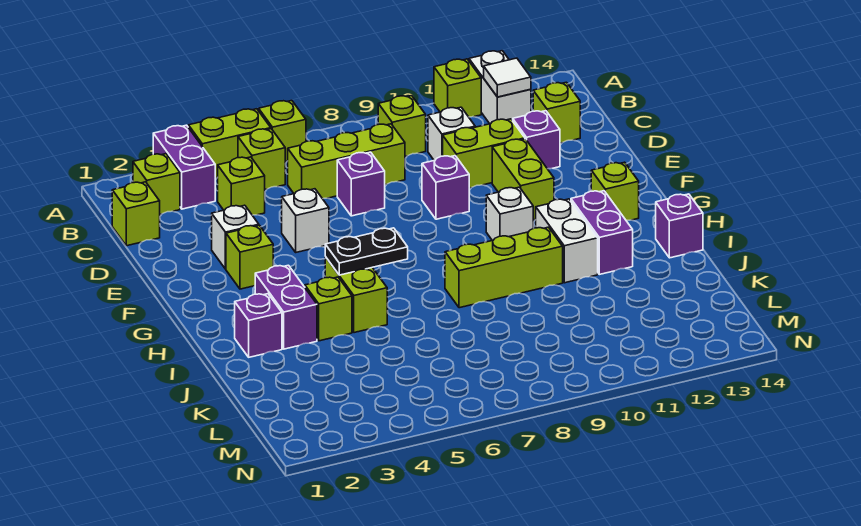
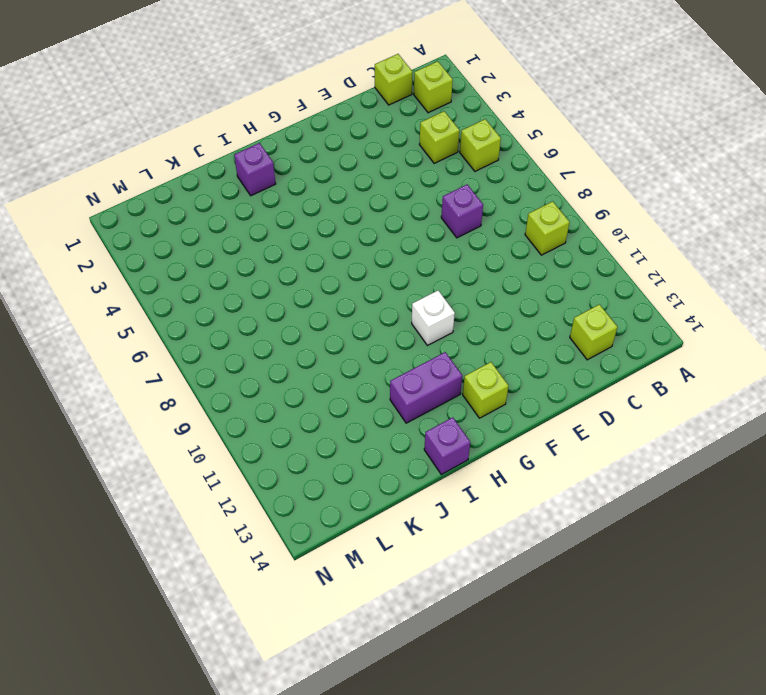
none -> purple 1x2 brick [153,125,215,209]
none -> lime 1x2 brick [188,109,271,178]
none -> lime 1x1 brick [259,100,306,161]
none -> lime 1x1 brick [434,59,481,117]

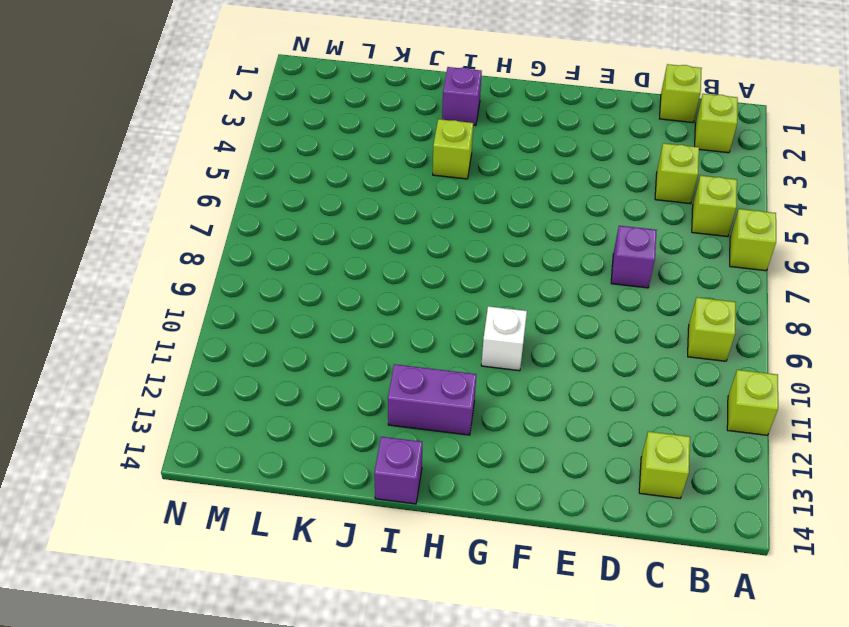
none -> purple 1x2 brick [153,125,215,209]
none -> lime 1x2 brick [188,109,271,178]
none -> white 1x2 brick [469,51,531,124]
none -> lime 1x3 brick [288,124,405,199]

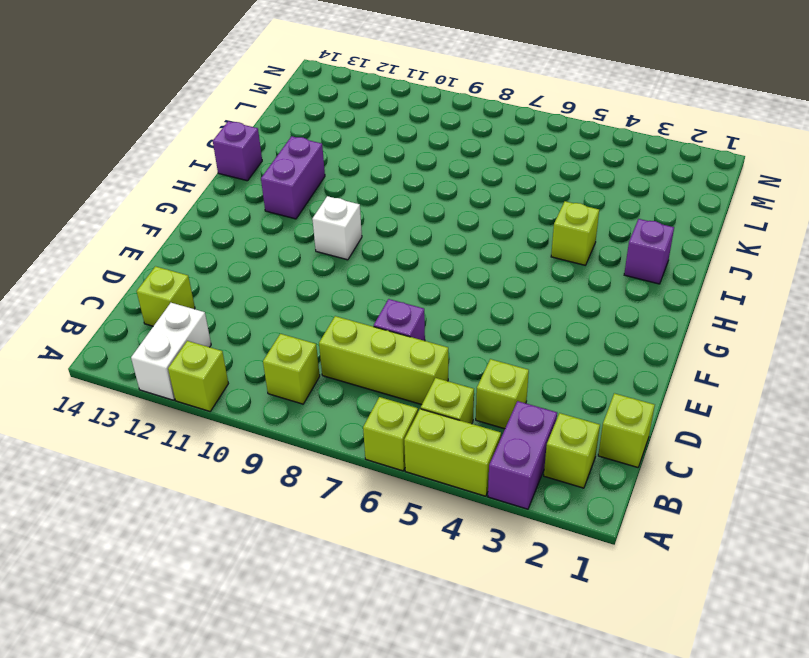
none -> white 1x1 brick [428,107,475,160]
none -> lime 1x2 brick [443,119,525,188]
none -> purple 1x1 brick [513,111,560,169]
none -> white 1x1 brick [212,205,259,269]

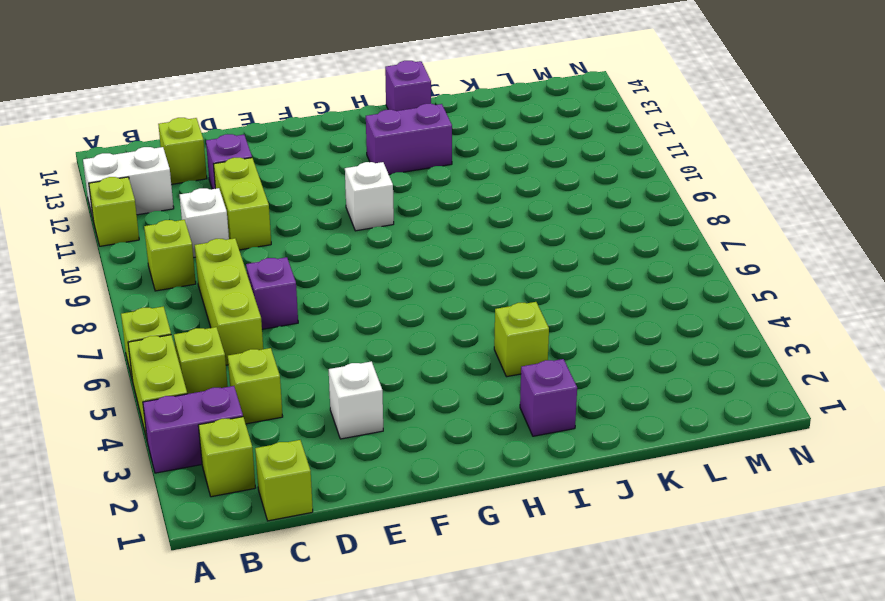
none -> white 1x1 brick [282,189,329,252]
none -> purple 1x1 brick [422,156,469,219]
none -> lime 1x2 brick [492,139,554,220]
none -> lime 1x1 brick [226,225,273,289]

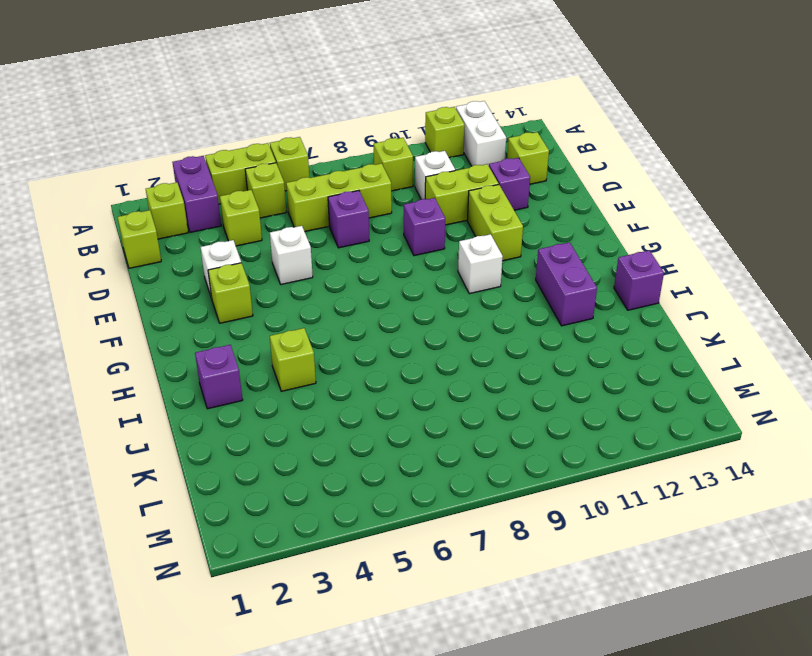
none -> lime 1x1 brick [591,162,639,220]
none -> purple 1x2 brick [255,265,317,349]
none -> lime 1x2 brick [325,257,387,333]
none -> white 1x2 brick [536,199,598,283]

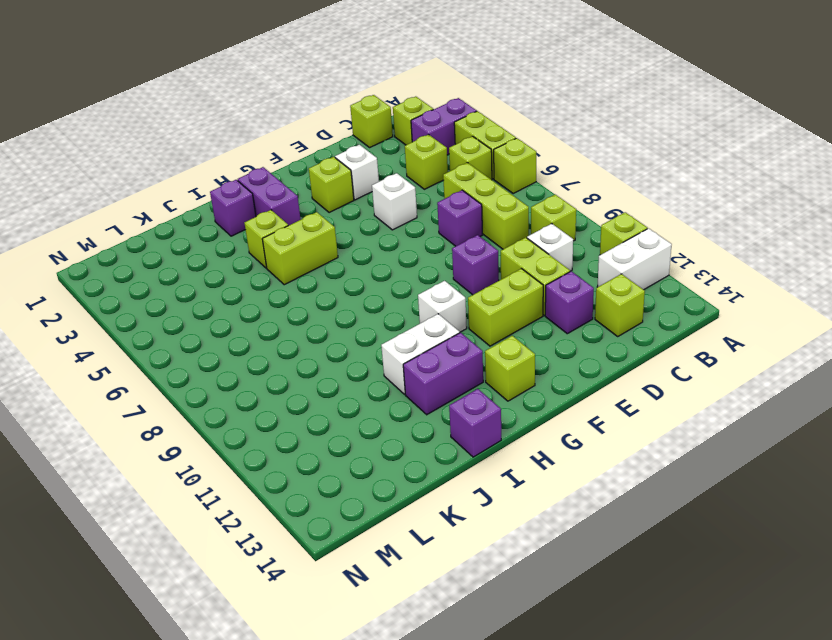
purple 1x2 brick [238,167,301,226] -> purple 1x2 brick turned to [255,265,317,349]
none -> lime 1x3 brick [445,227,563,308]
none -> white 1x1 tile [484,58,531,97]
none -> black 1x2 plate [325,228,408,275]

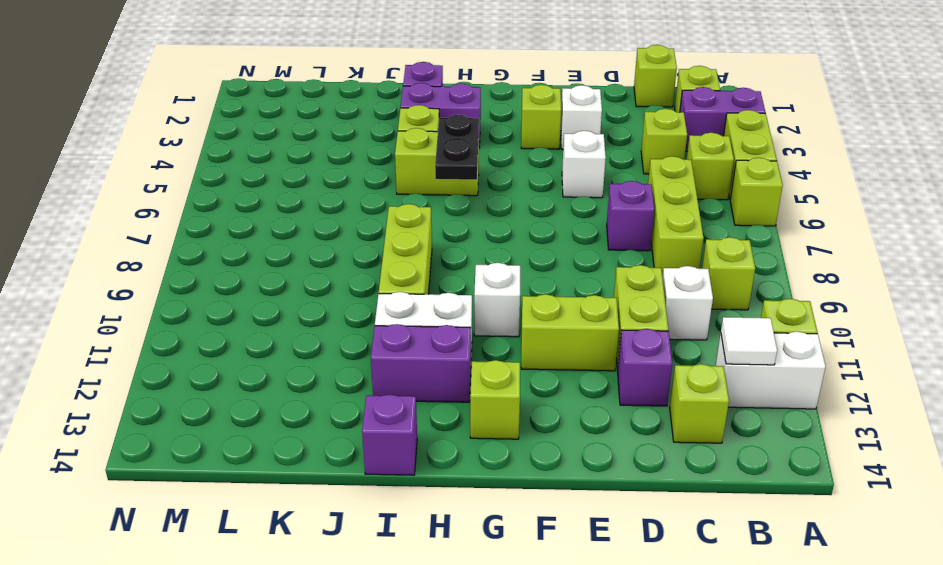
none -> purple 1x1 brick [422,156,469,219]

